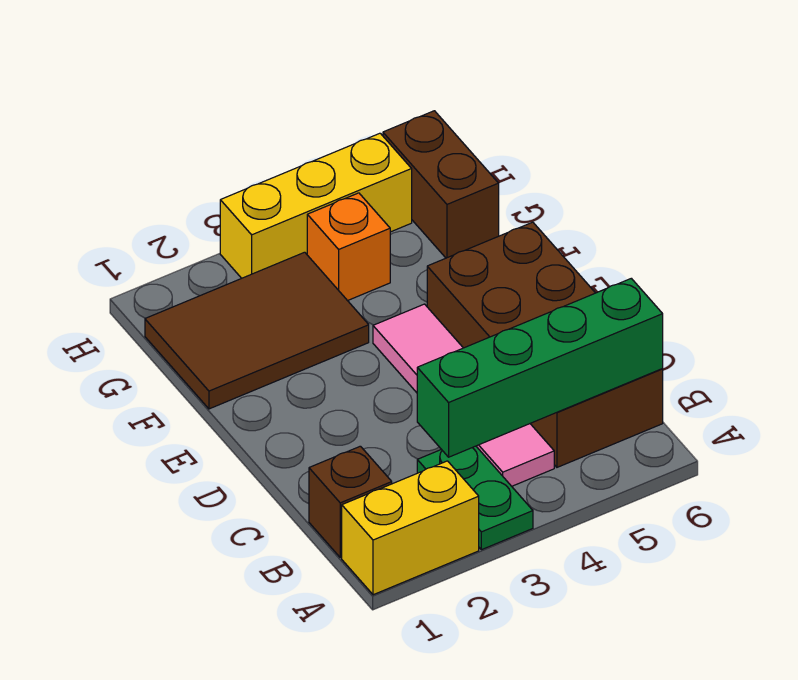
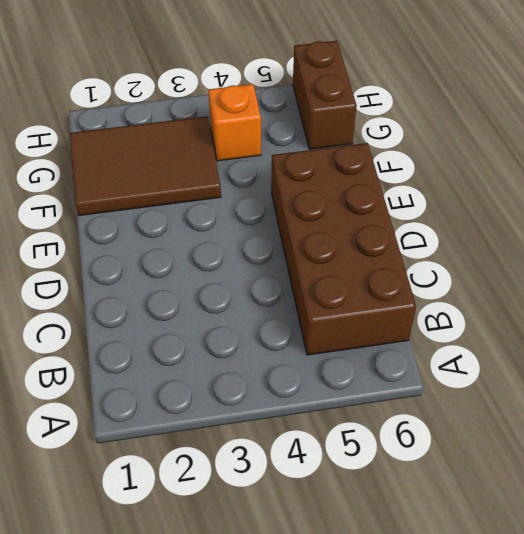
none -> yellow 1x2 brick [342,461,479,595]
none -> green 1x2 plate [417,446,533,550]

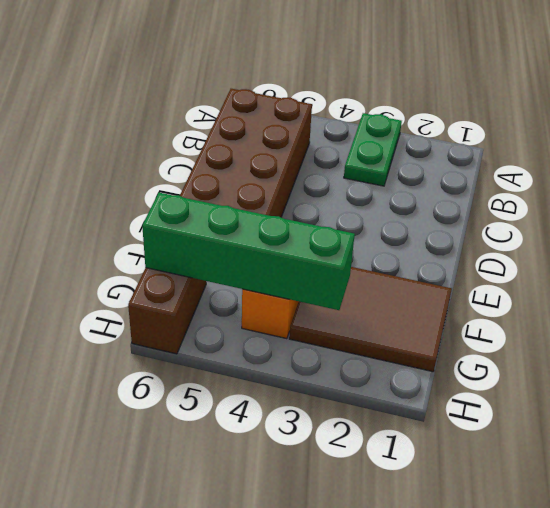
green 1x4 brick [142,193,355,310] -> green 1x4 brick moved to [417,278,663,457]
none -> yellow 1x2 brick [342,461,479,595]
none -> brown 1x1 brick [309,446,392,557]

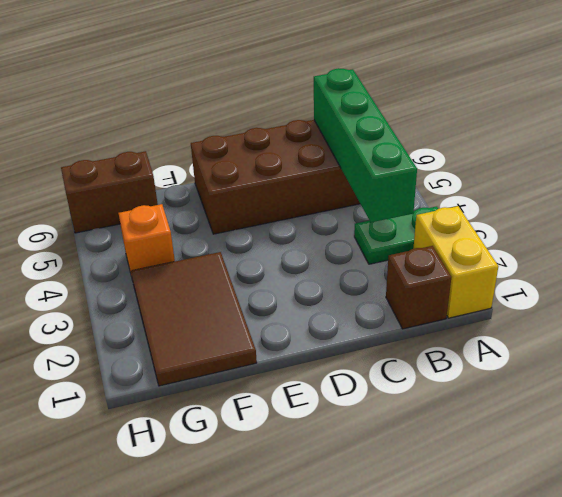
none -> pink 1x4 tile [373,304,554,486]
none -> yellow 1x3 brick [220,133,412,278]

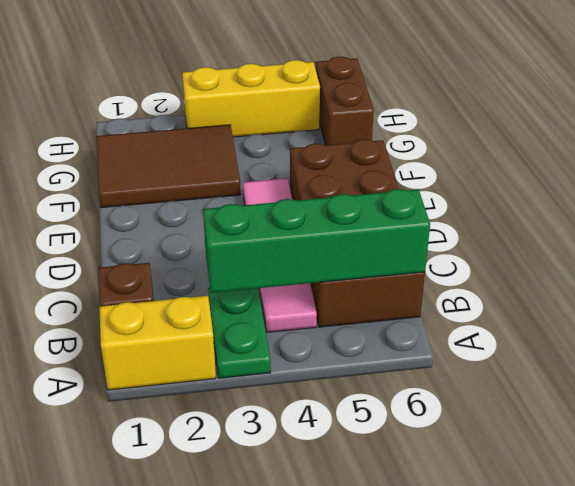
none -> orange 1x1 brick [307,193,390,301]

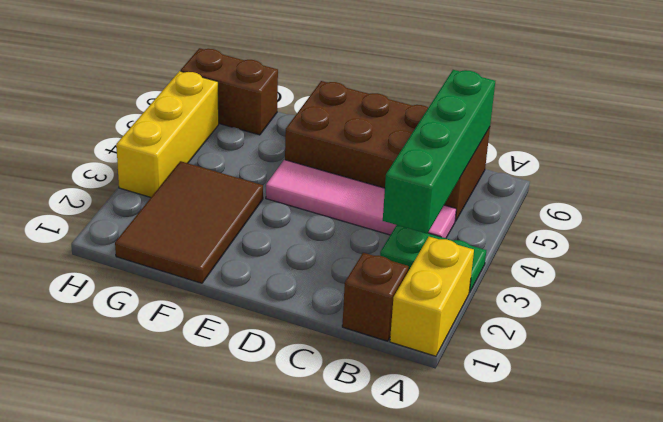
none -> orange 1x1 brick [307,193,390,301]

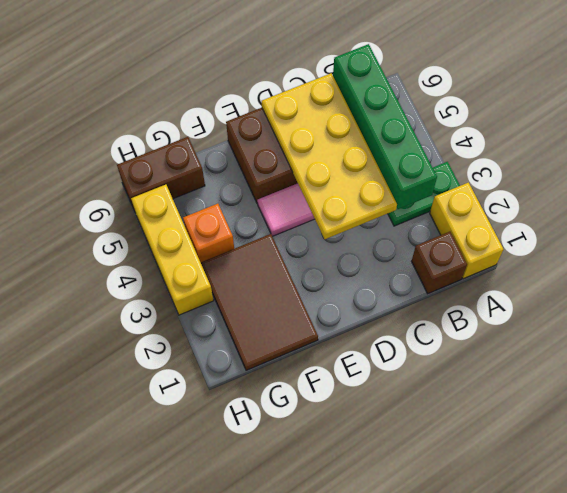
yellow 2x4 plate [262,73,397,239] -> none

